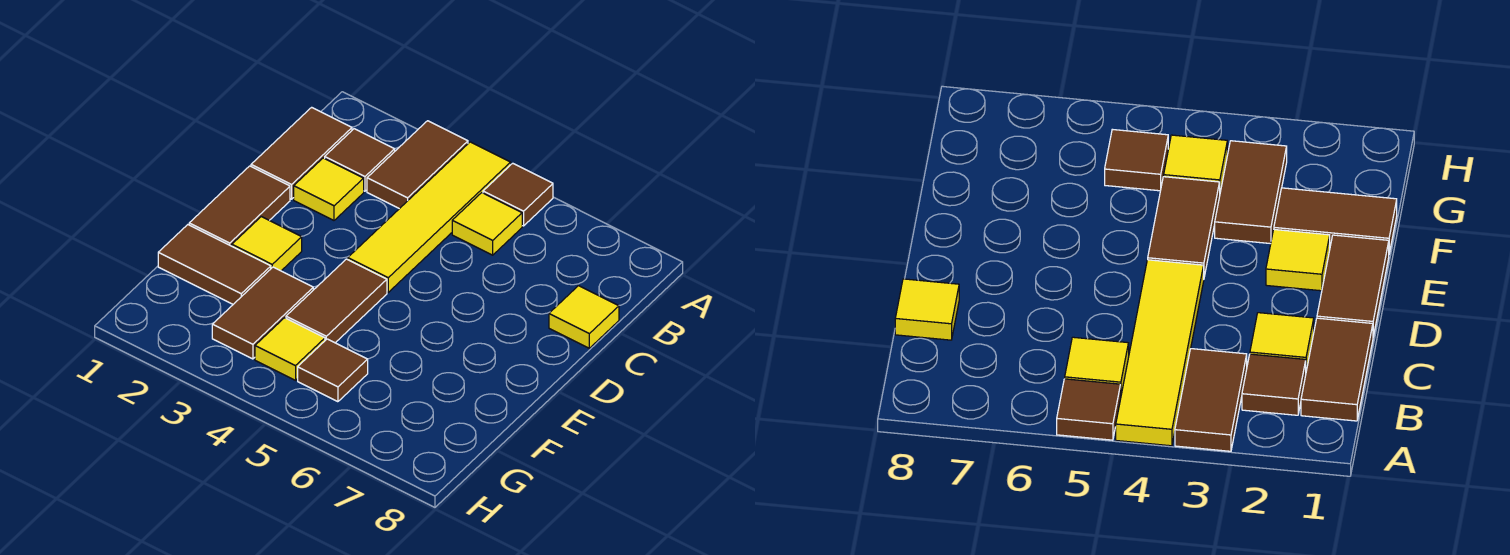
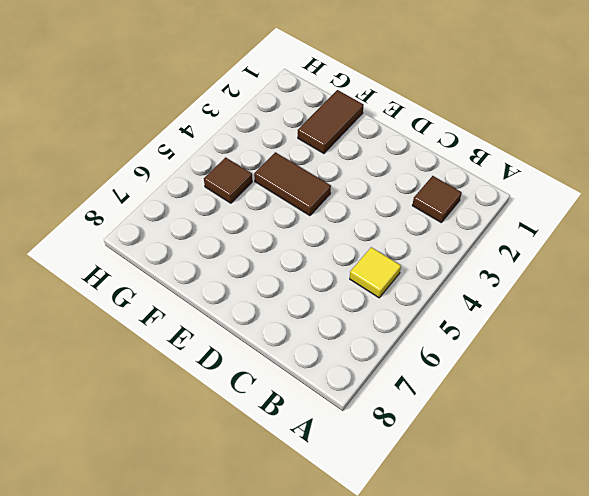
none -> brown 1x2 tile [367,121,468,209]
none -> yellow 1x4 tile [348,142,511,292]
none -> brown 1x1 tile [483,163,553,226]

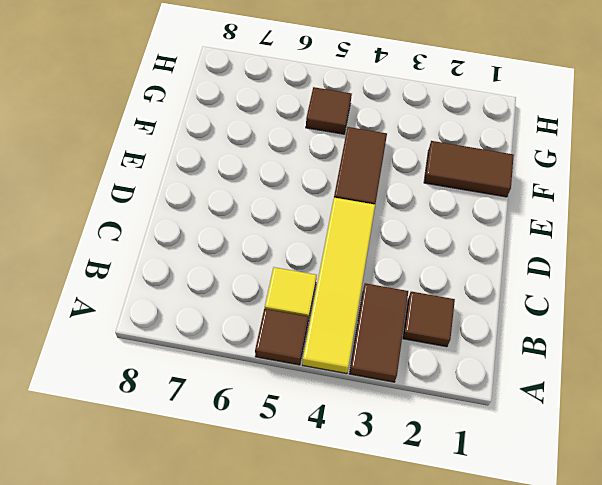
none -> brown 1x2 tile [251,107,352,199]
none -> yellow 1x1 tile [294,158,364,220]
none -> yellow 1x1 tile [549,286,619,348]

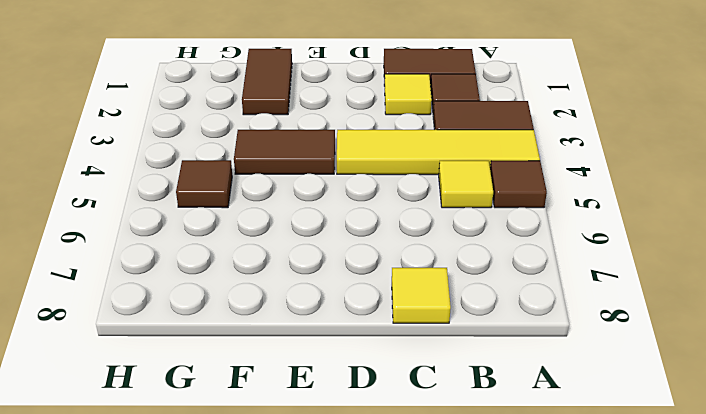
none -> brown 1x2 tile [189,166,290,246]
none -> yellow 1x1 tile [232,217,302,271]
none -> brown 1x2 tile [212,267,313,359]

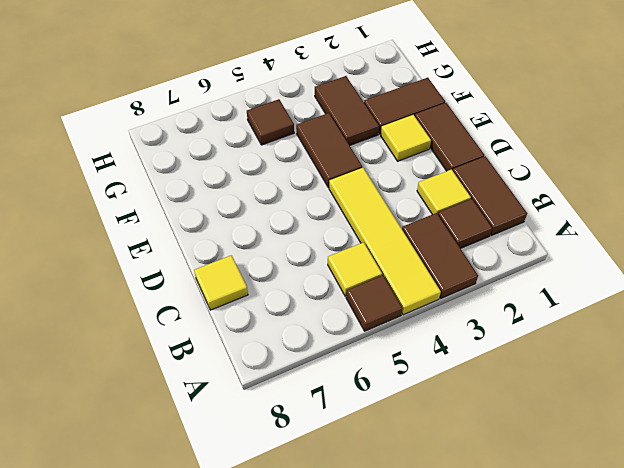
none -> yellow 1x1 tile [255,318,325,380]

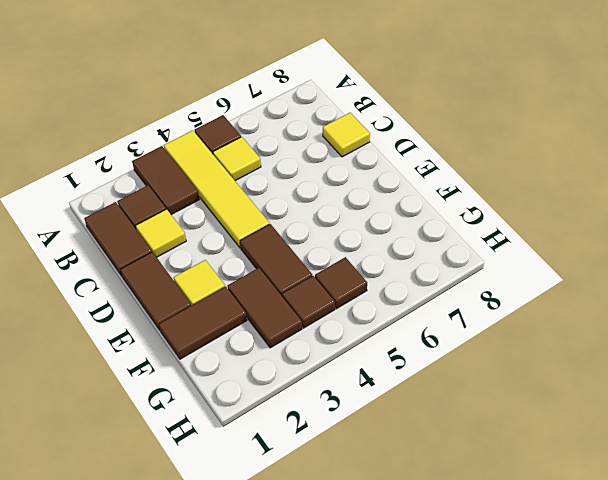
brown 1x1 tile [282,276,335,328] -> yellow 1x1 tile [255,318,325,380]

